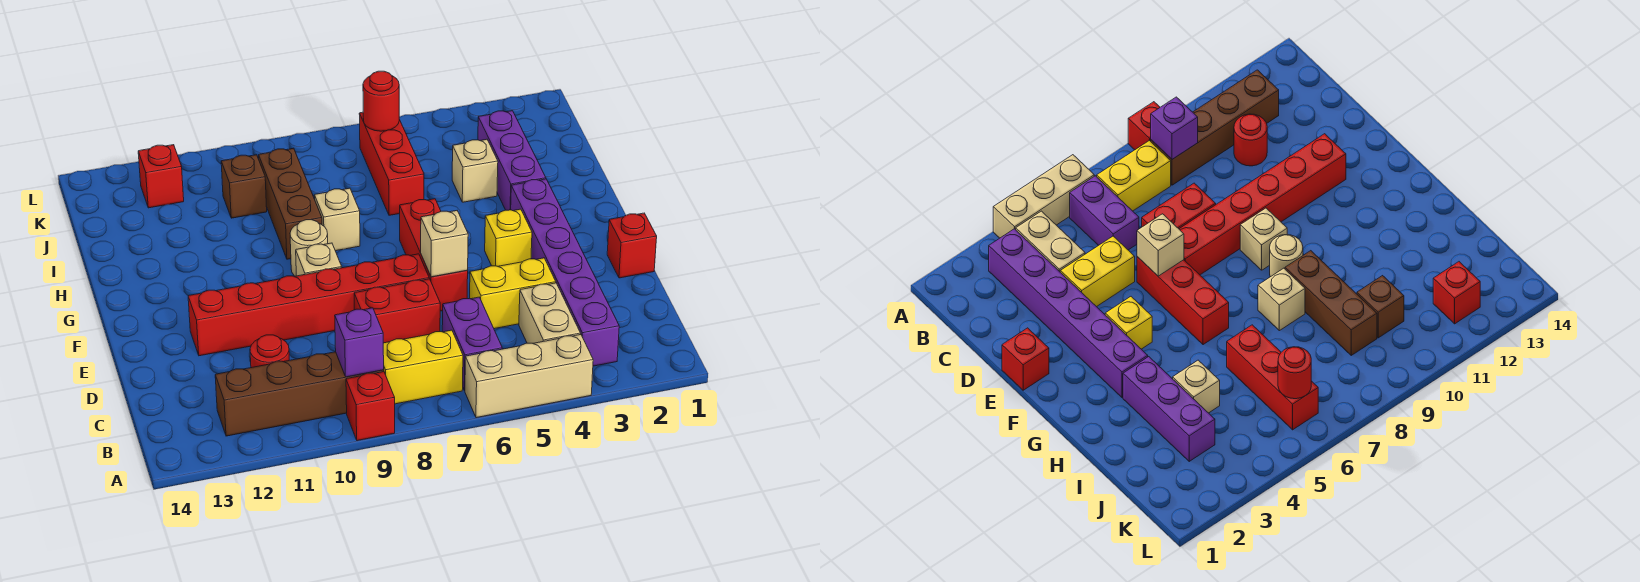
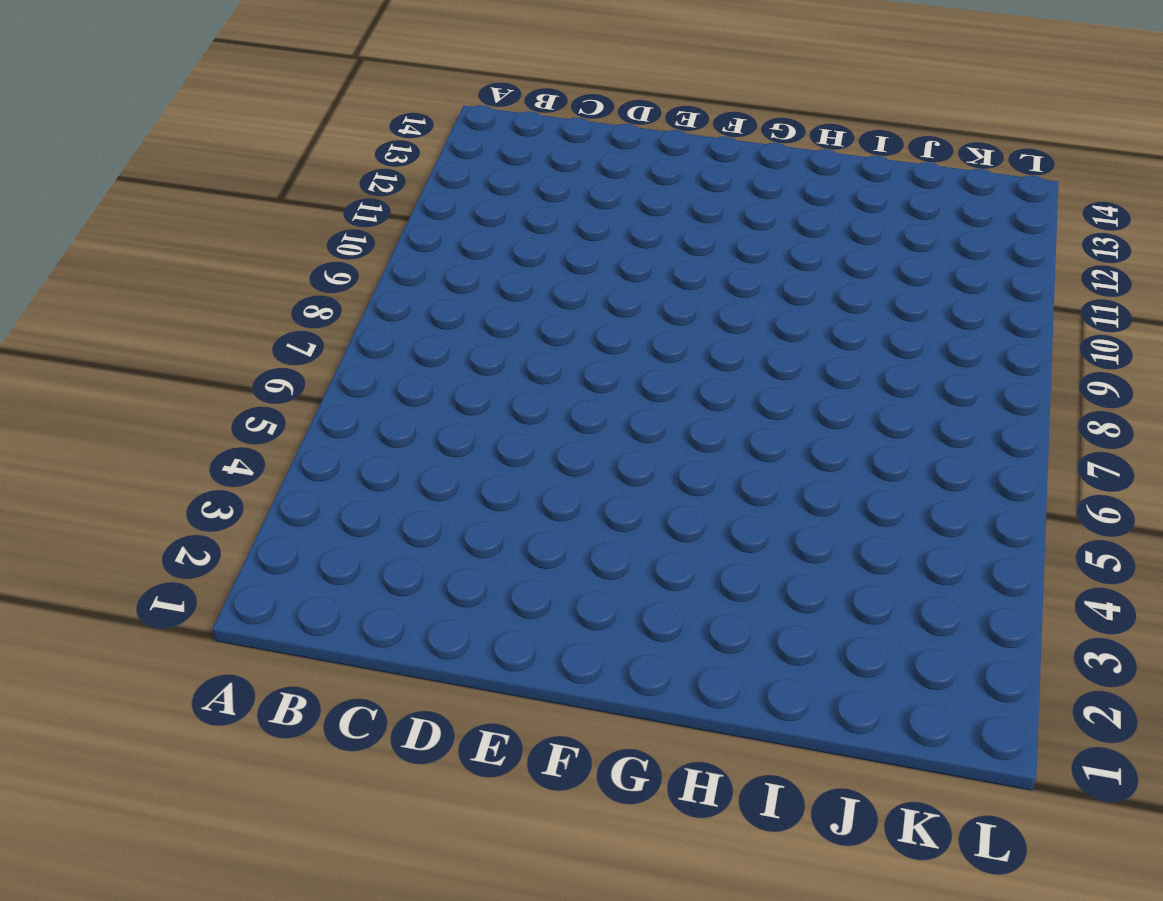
none -> tan 1x3 brick [465,334,593,418]
none -> red 1x1 brick [346,372,395,441]
none -> purple 1x6 brick [511,179,619,366]

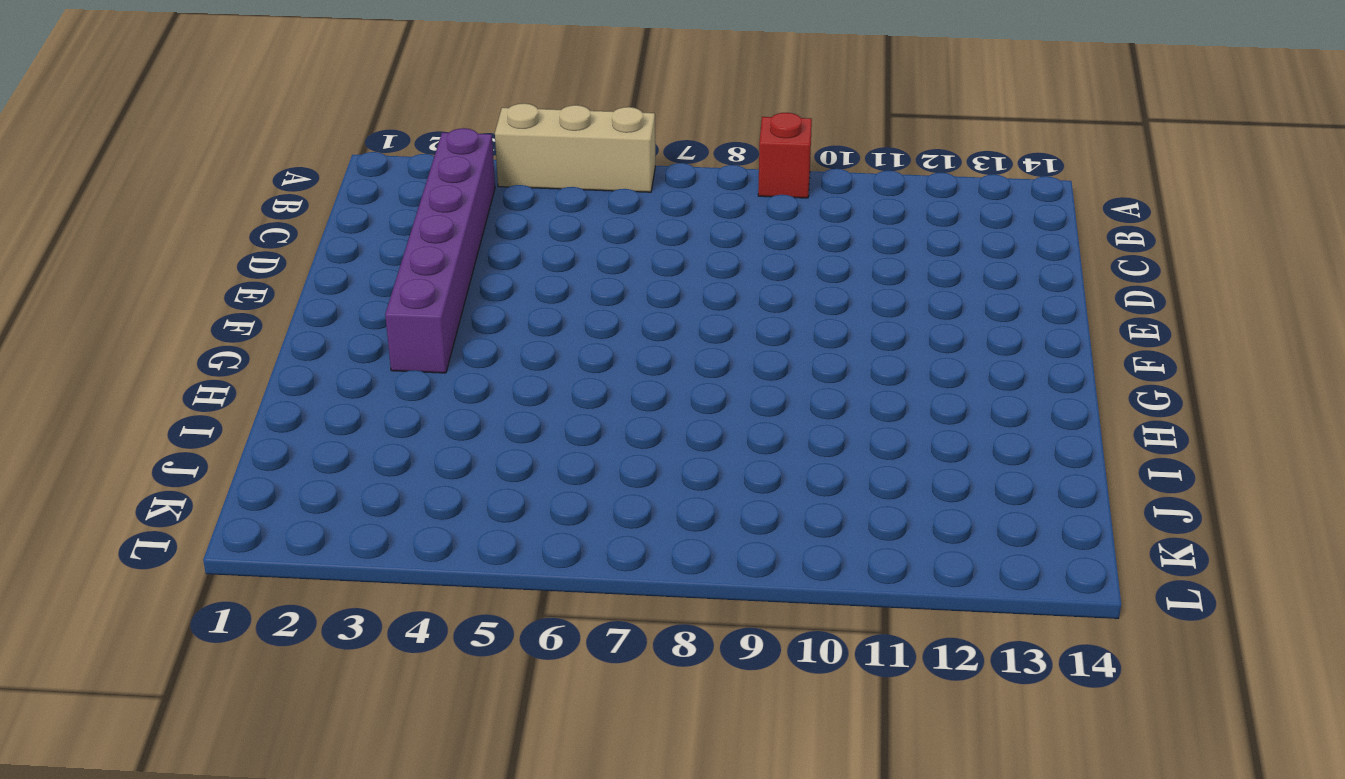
none -> tan 1x2 brick [519,283,581,343]
none -> purple 1x2 brick [442,297,502,391]
none -> yellow 1x2 brick [383,330,463,404]

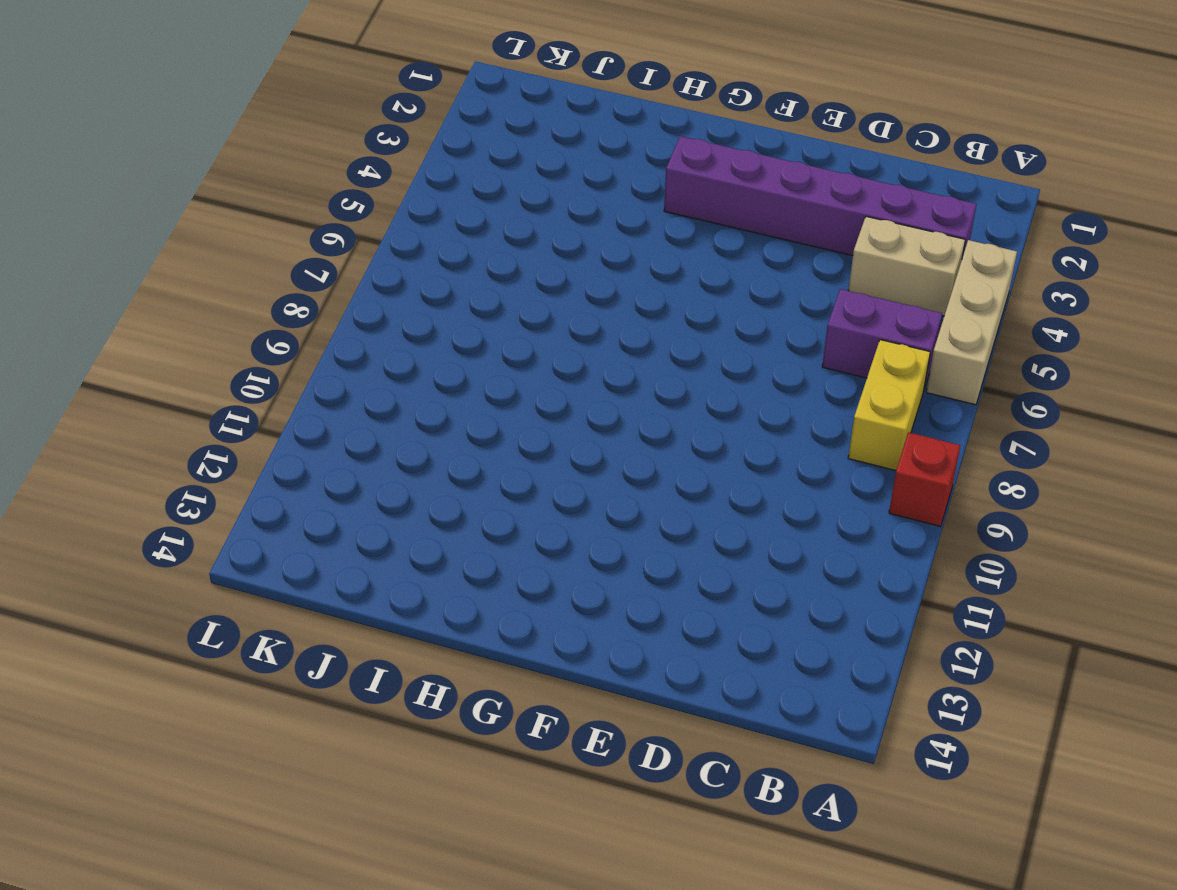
none -> brown 1x4 brick [215,352,384,436]
none -> red 1x1 round brick [250,335,289,368]
none -> yellow 1x2 brick [470,258,556,329]

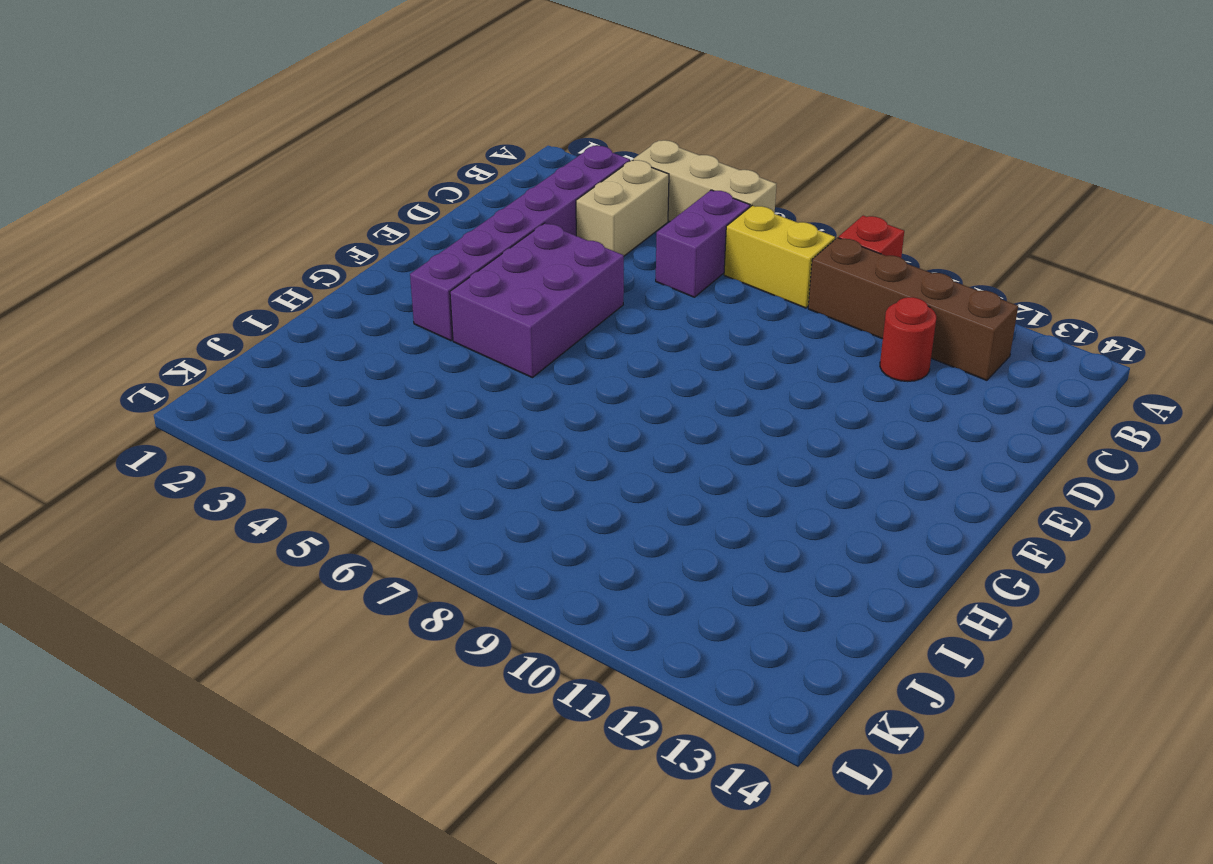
purple 2x3 brick [450,223,624,378] -> yellow 1x1 brick [485,209,532,266]
none -> yellow 1x2 brick [470,258,556,329]
none -> red 1x2 brick [354,279,440,343]
none -> red 1x1 brick [607,213,657,278]

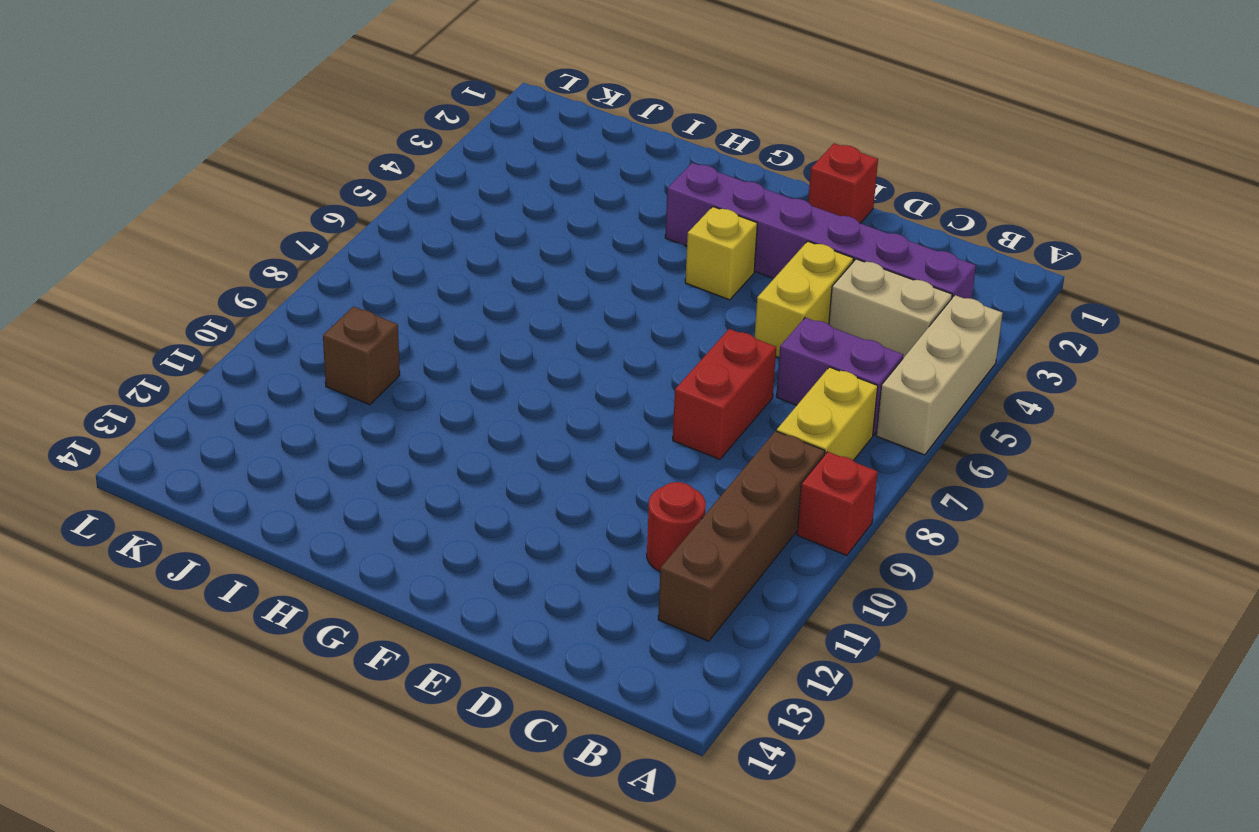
none -> red 1x3 brick [400,199,468,311]
none -> red 1x6 brick [188,254,429,356]
none -> tan 1x1 brick [296,243,342,276]

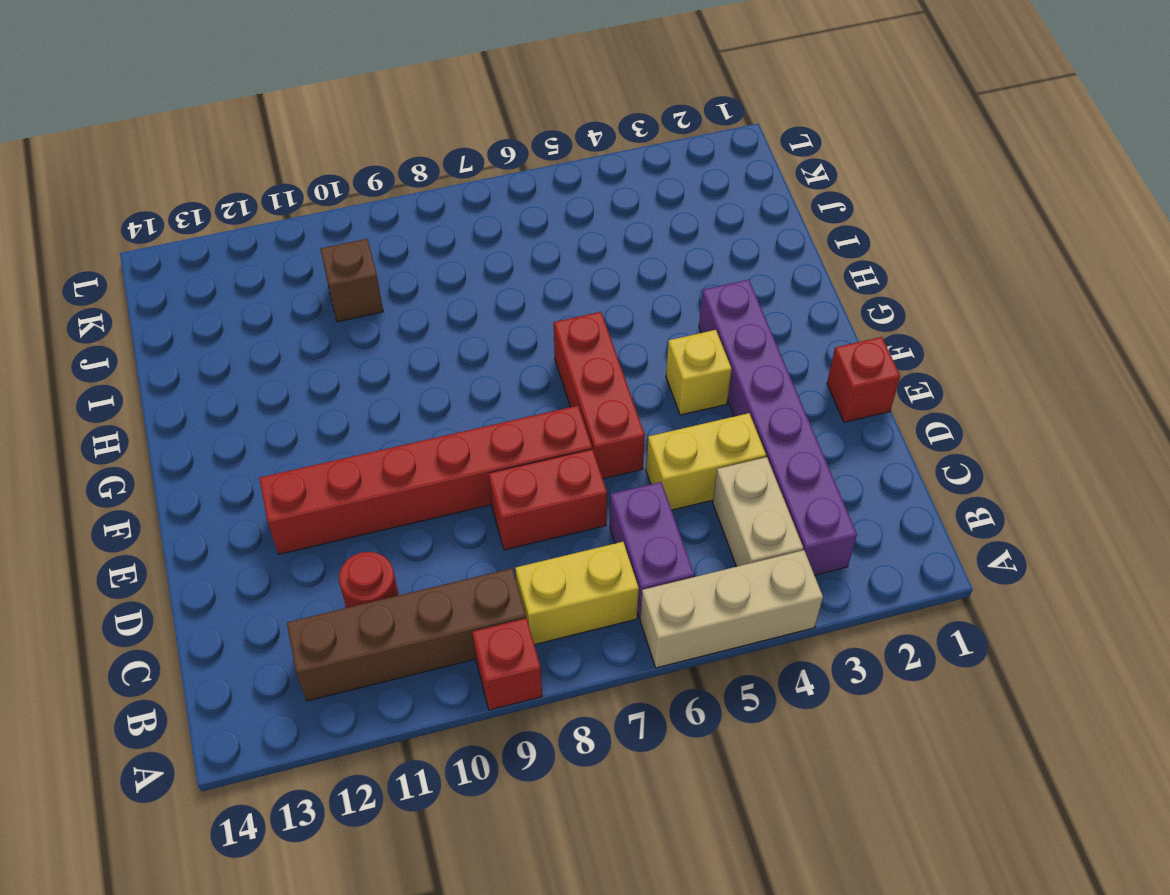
none -> tan 1x1 brick [296,243,342,276]
none -> tan 1x1 round brick [290,220,328,276]
none -> purple 1x3 brick [478,111,546,210]

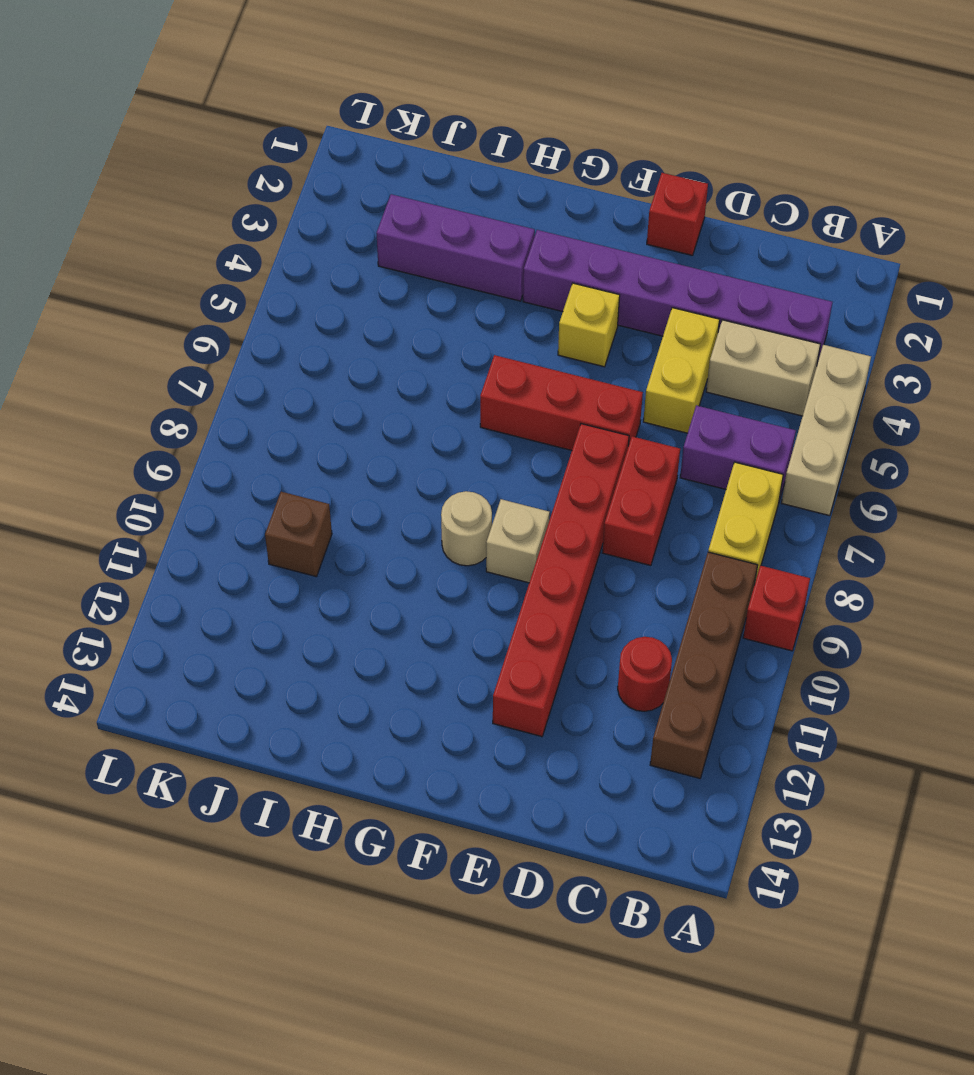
none -> tan 1x1 brick [314,188,360,251]
none -> brown 1x3 brick [259,148,322,259]
none -> tan 1x1 brick [452,139,498,202]

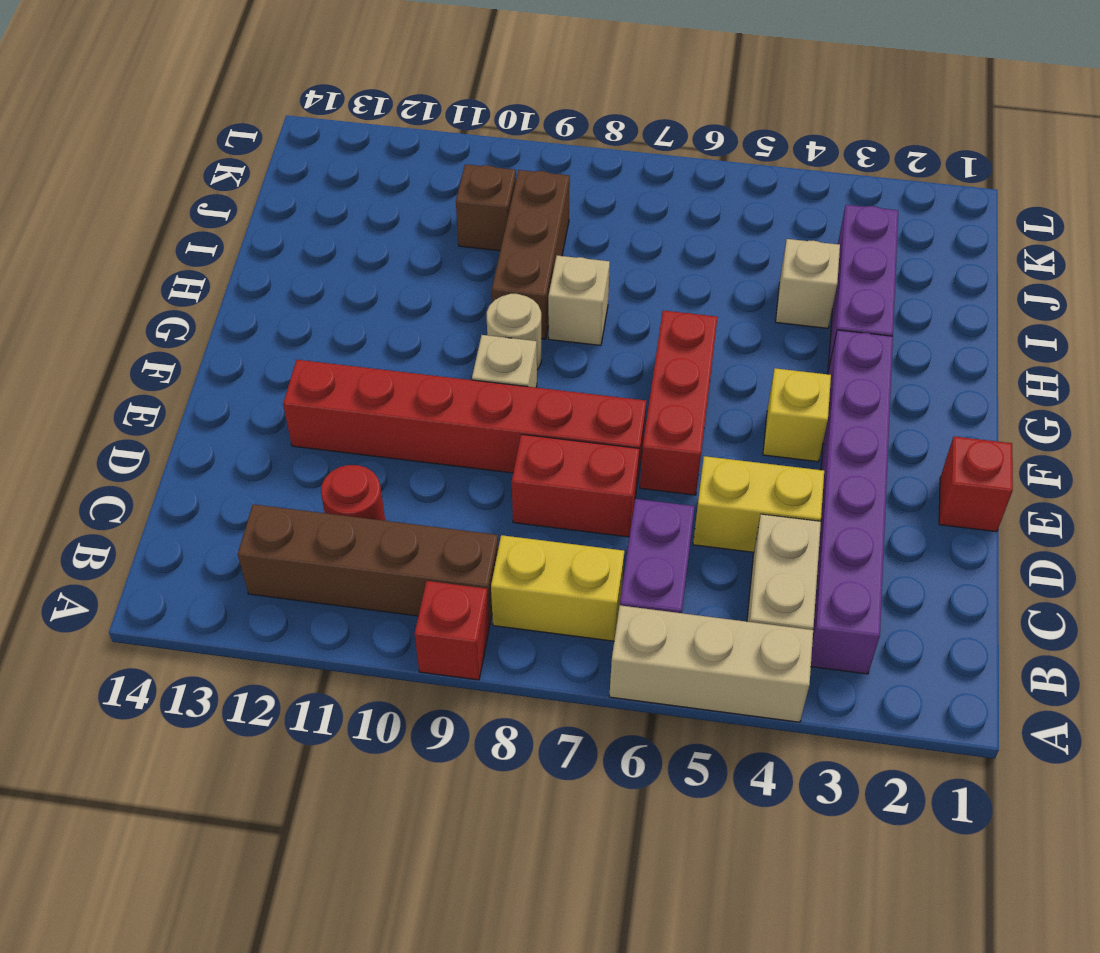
none -> red 1x3 brick [359,112,424,215]
none -> red 1x1 brick [138,145,184,208]
none -> purple 1x1 brick [335,308,384,377]

